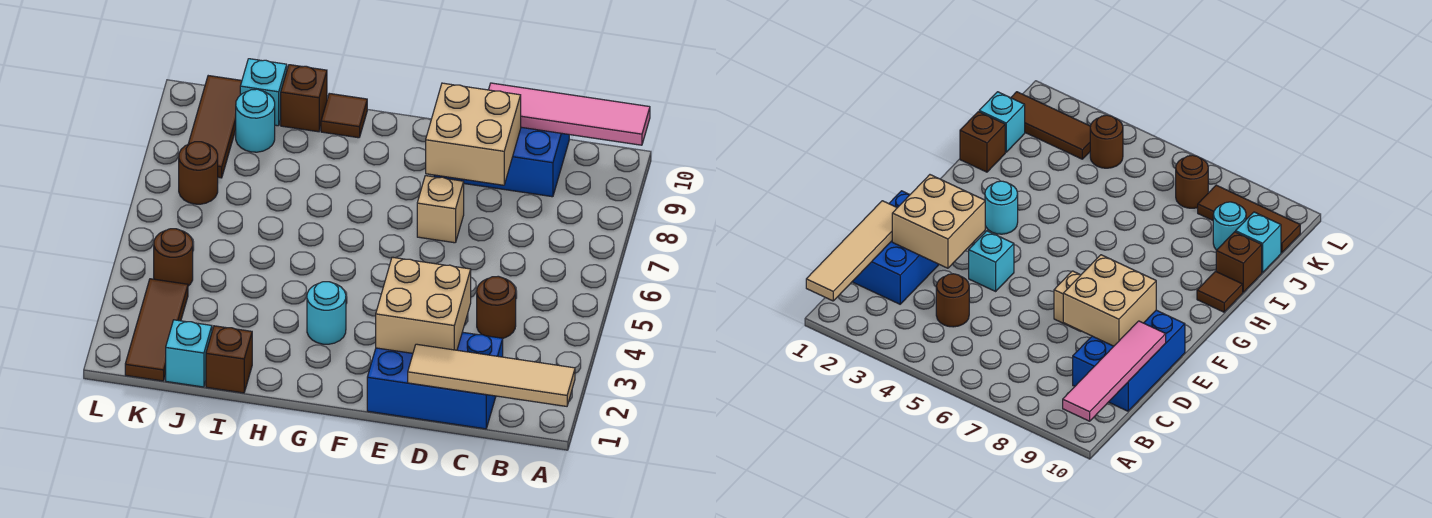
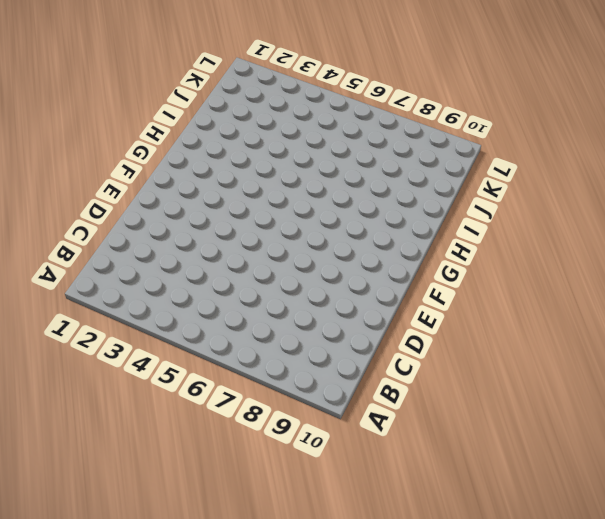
none -> blue 2x3 brick [367,332,503,429]
none -> brown 1x1 round brick [477,276,516,338]
none -> blue 2x3 brick [434,127,569,197]

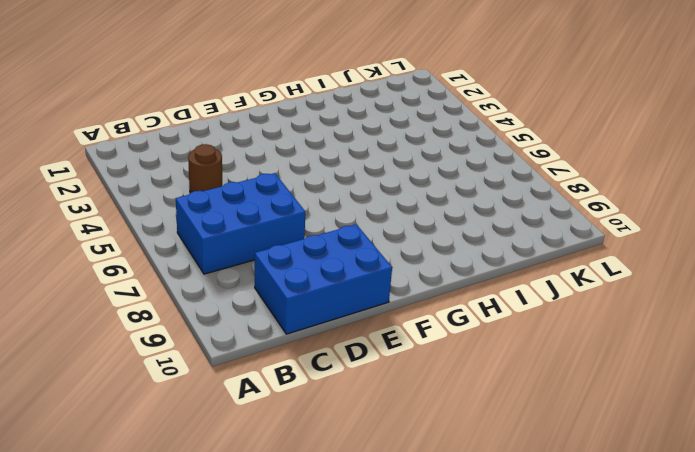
blue 2x3 brick [176,173,305,274] -> blue 2x3 brick moved to [367,332,503,429]
none -> cyan 1x1 brick [969,231,1014,291]
none -> tan 1x1 brick [417,176,464,243]
none -> cyan 1x1 round brick [307,282,346,344]

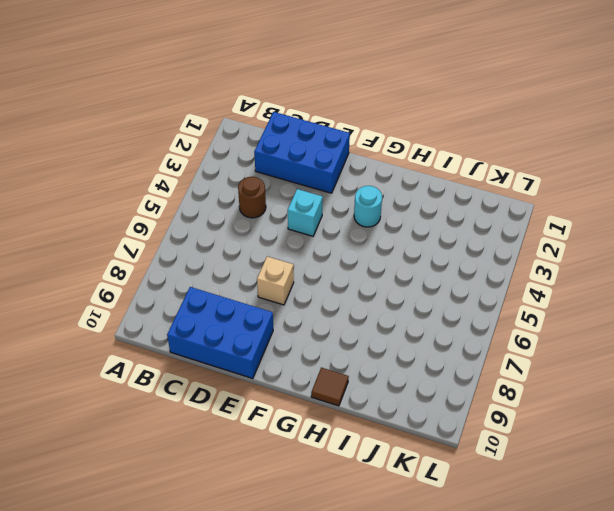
none -> brown 1x1 brick [206,326,252,393]
none -> brown 1x1 brick [281,65,327,132]
none -> cyan 1x1 brick [166,320,212,387]

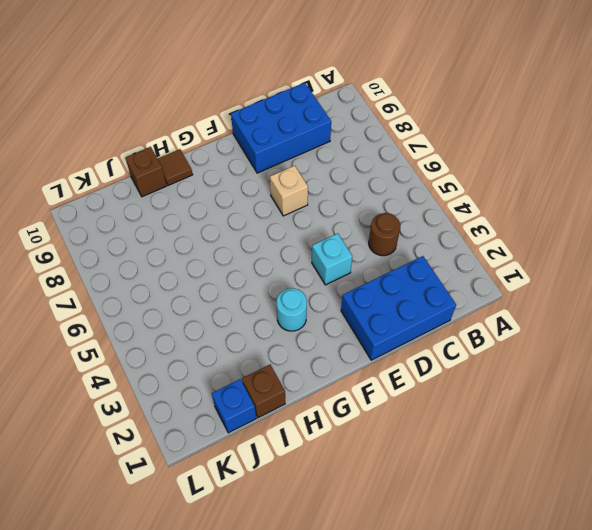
blue 1x1 brick [212,379,256,433] -> cyan 1x1 brick [166,320,212,387]
none -> cyan 1x1 round brick [236,89,275,152]
none -> cyan 1x1 brick [240,59,287,126]
none -> brown 1x3 tile [125,279,188,381]

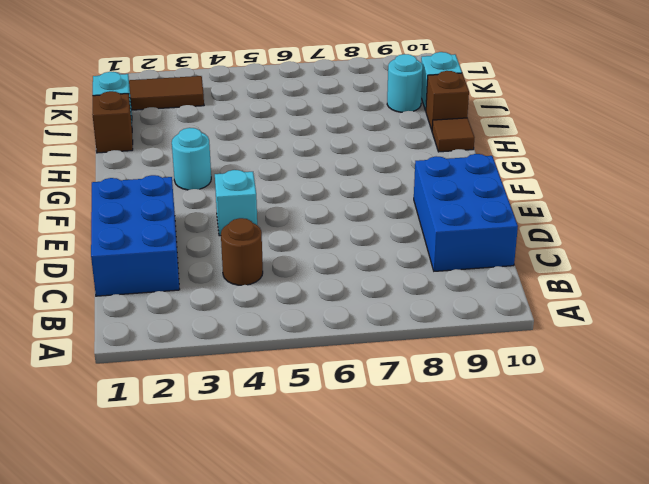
none -> tan 1x1 brick [417,176,464,243]
none -> brown 1x1 round brick [154,229,193,286]
none -> brown 1x1 round brick [179,142,218,204]

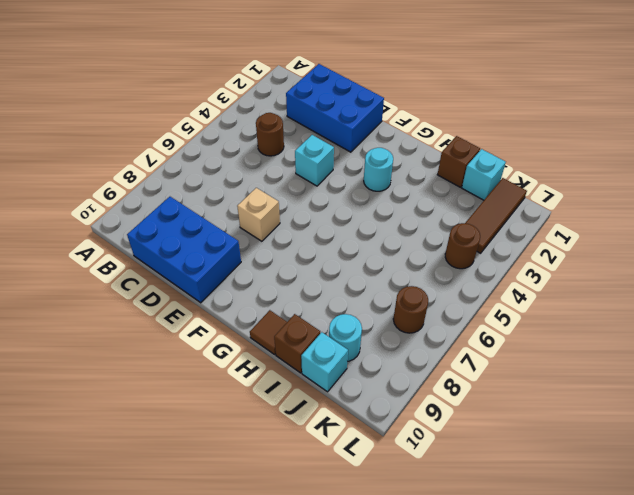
none -> brown 1x3 tile [188,76,242,178]
none -> tan 1x4 tile [408,344,575,406]
none -> pink 1x4 tile [489,83,650,145]

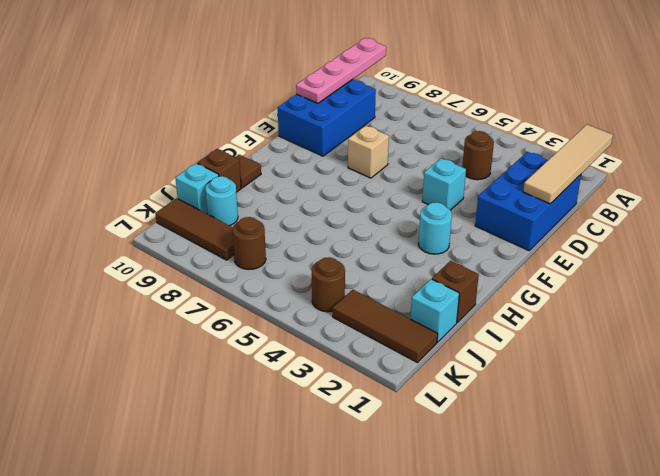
pink 1x4 plate [296,38,386,103] -> pink 1x4 tile [489,83,650,145]
none -> tan 2x2 brick [376,257,471,353]
none -> tan 2x2 brick [426,83,521,185]

